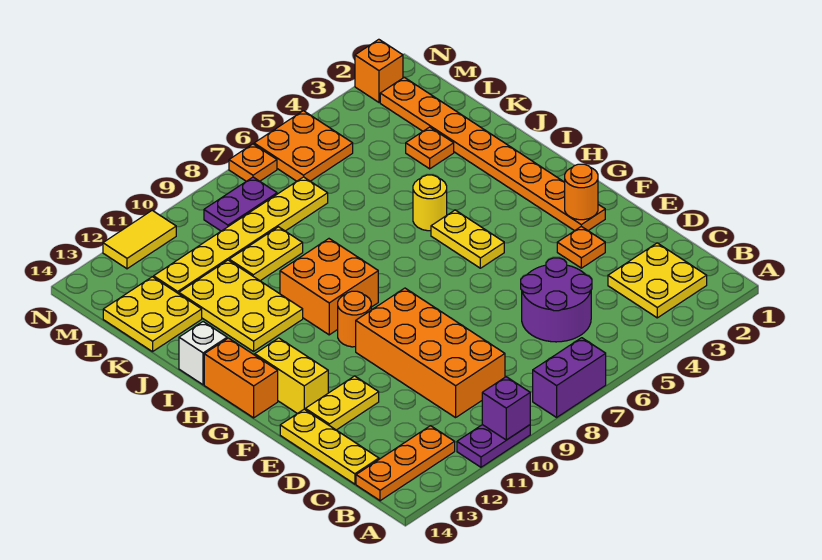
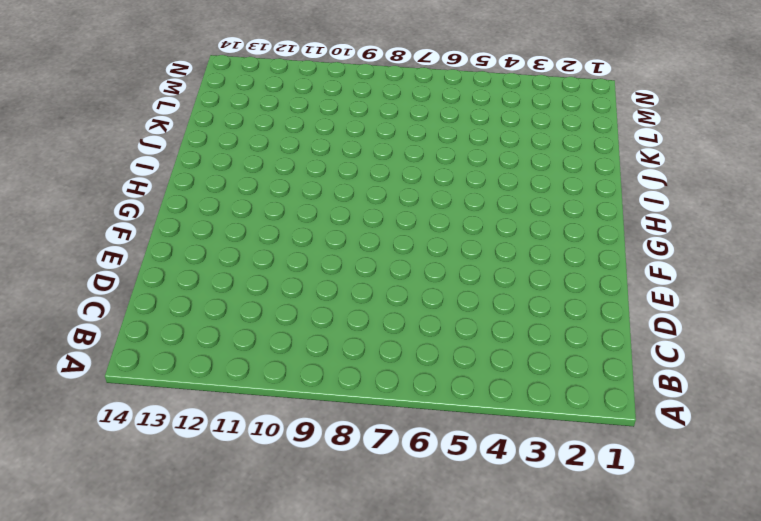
none -> purple 1x2 brick [533,338,606,417]
none -> purple 1x2 plate [457,425,530,467]
none -> yellow 2x2 plate [608,243,707,318]

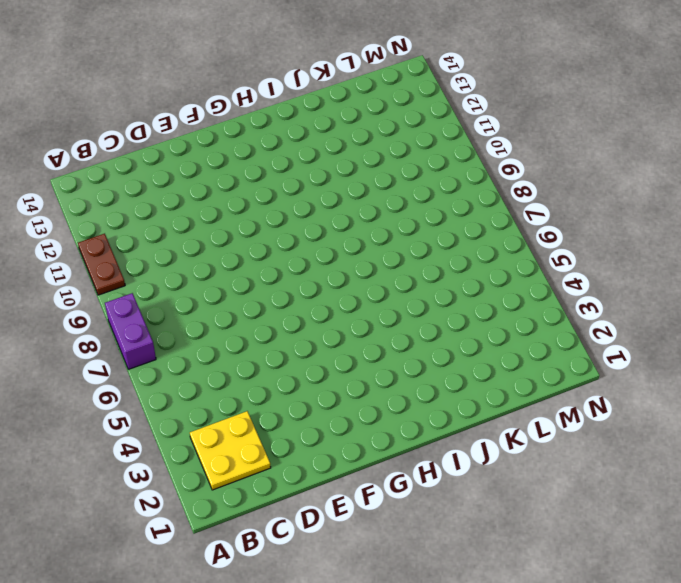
brown 1x2 plate [78,234,125,295] -> purple 1x2 plate [457,425,530,467]
none -> orange 1x3 plate [356,426,455,501]
none -> purple 2x2 round brick [521,258,592,342]
none -> orange 2x4 brick [356,288,505,418]

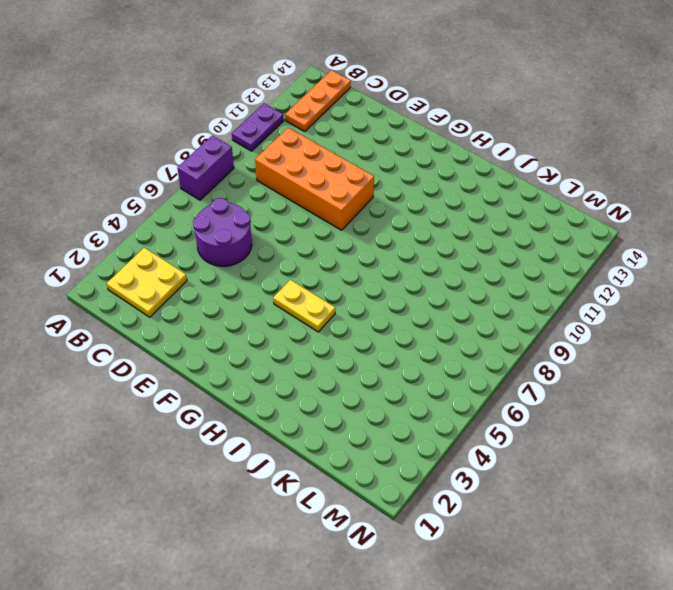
none -> yellow 1x3 plate [280,409,379,484]
none -> orange 1x1 plate [557,226,605,268]
none -> yellow 1x2 plate [305,376,379,430]

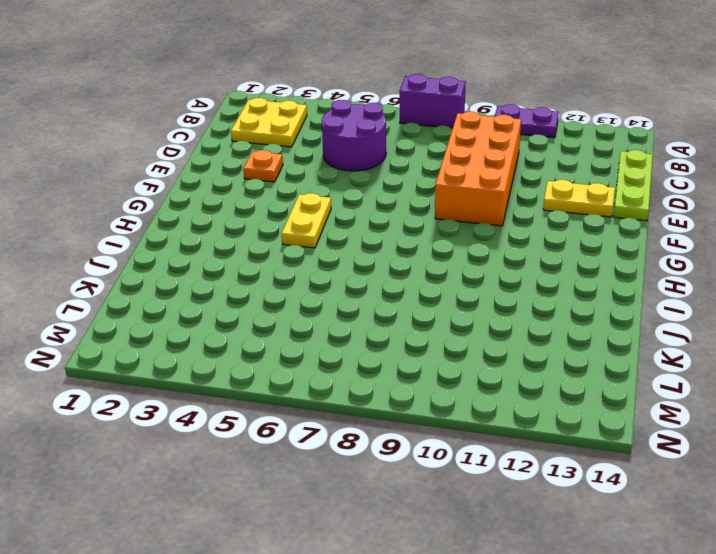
lime 1x3 plate [613,150,653,221] -> yellow 1x3 plate [280,409,379,484]
none -> orange 1x3 plate [356,426,455,501]
none -> orange 1x8 plate [380,77,605,231]
none -> yellow 1x2 brick [255,338,328,414]

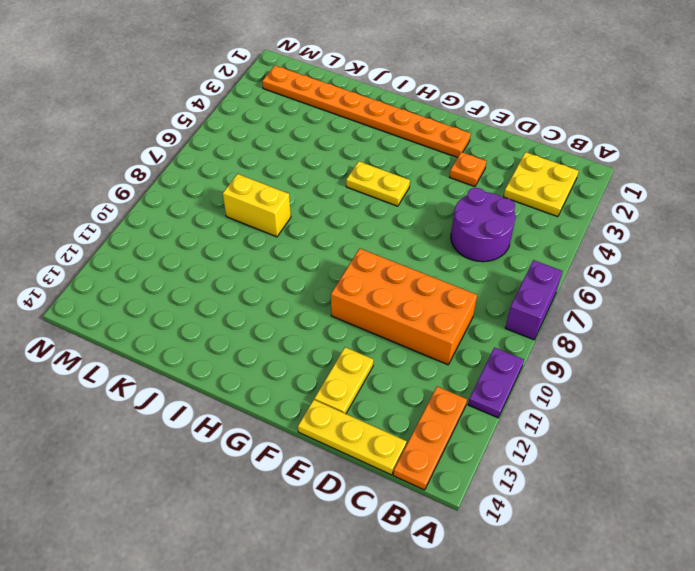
yellow 1x2 brick [223,174,291,237] -> yellow 1x2 brick moved to [255,338,328,414]
none -> orange 1x1 round brick [338,291,371,347]
none -> orange 1x2 brick [204,338,278,418]
none -> orange 2x2 brick [280,239,378,335]

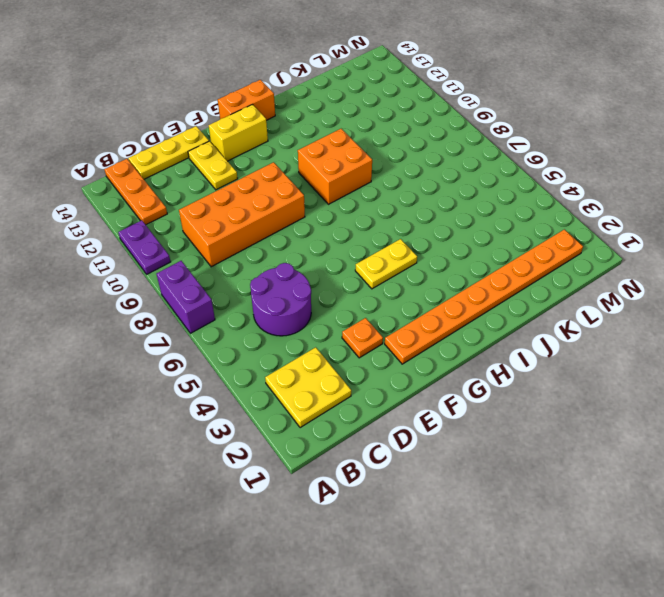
none -> orange 1x1 round brick [338,291,371,347]
none -> yellow 1x1 round brick [413,175,447,231]
none -> yellow 2x3 plate [179,260,303,351]

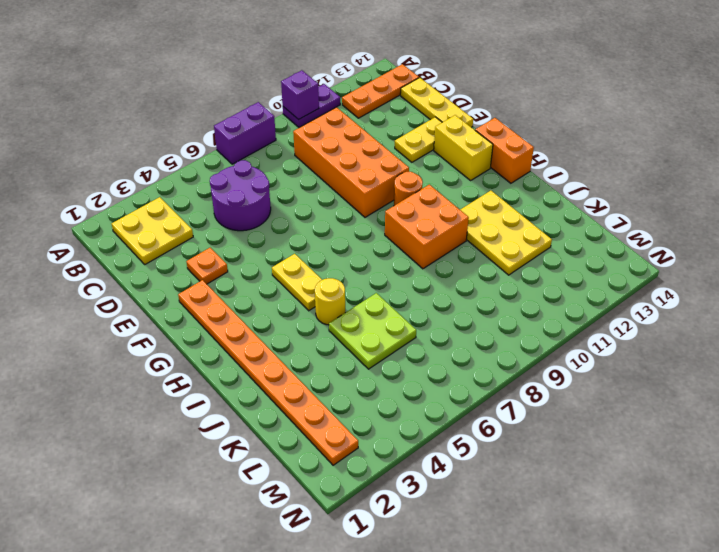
lime 2x2 plate [329,293,416,369] -> none
none -> white 1x1 brick [179,322,227,385]
none -> orange 1x1 plate [406,127,454,169]
none -> yellow 1x2 plate [229,227,303,281]

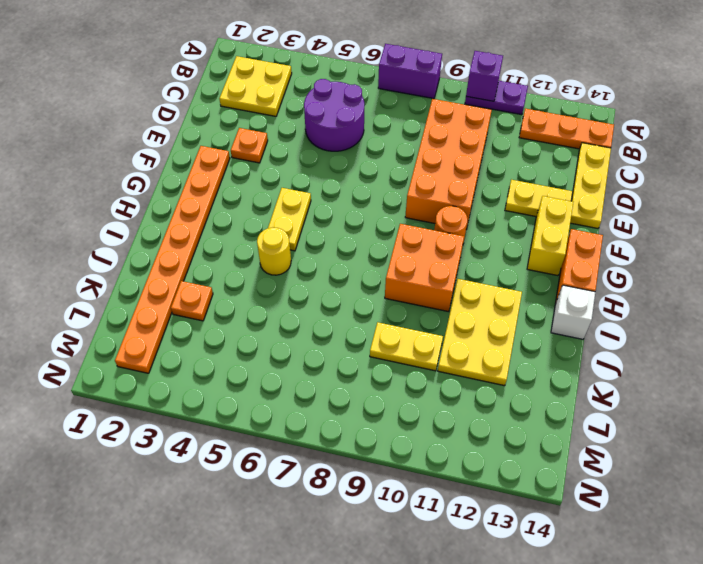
none -> yellow 2x2 plate [103,277,202,352]
none -> yellow 1x6 plate [154,177,328,294]
none -> orange 2x2 plate [254,111,353,181]

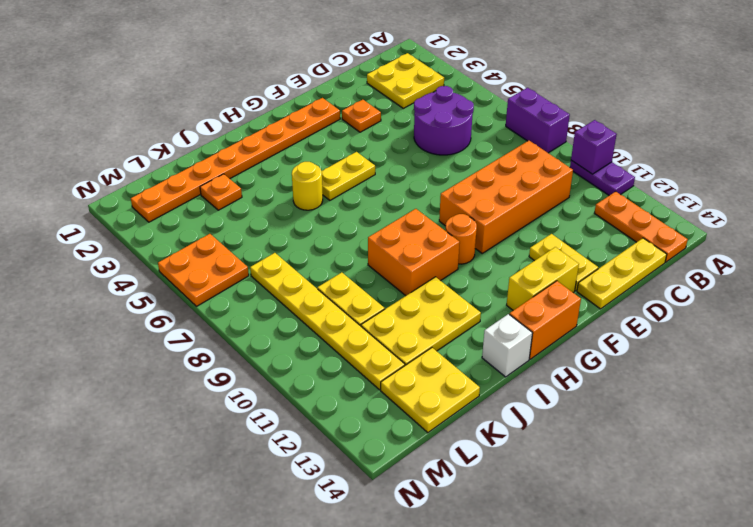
none -> purple 1x2 plate [204,177,277,231]
none -> orange 1x1 brick [355,39,403,102]
none -> orange 1x1 plate [229,144,277,181]

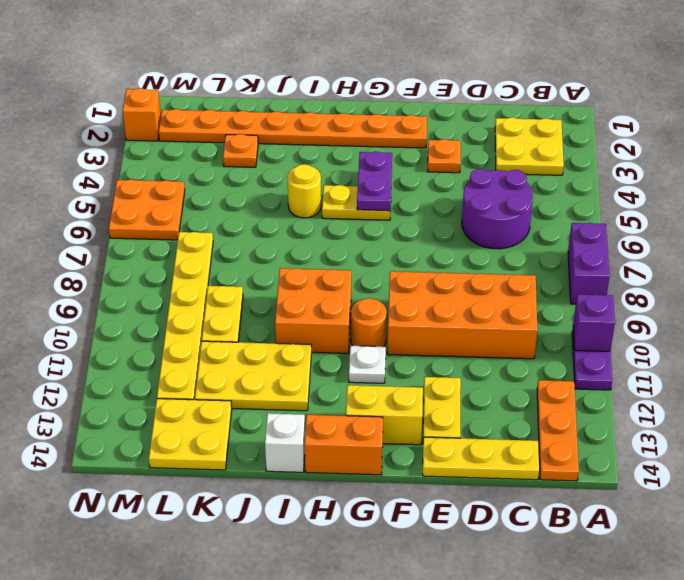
purple 1x2 plate [357,151,392,211] -> purple 1x2 plate moved to [204,177,277,231]
white 1x1 plate [349,346,386,383] -> none
none -> orange 1x1 plate [229,144,277,181]
none -> yellow 1x2 tile [103,210,176,269]
none -> orange 1x1 round brick [564,164,598,220]

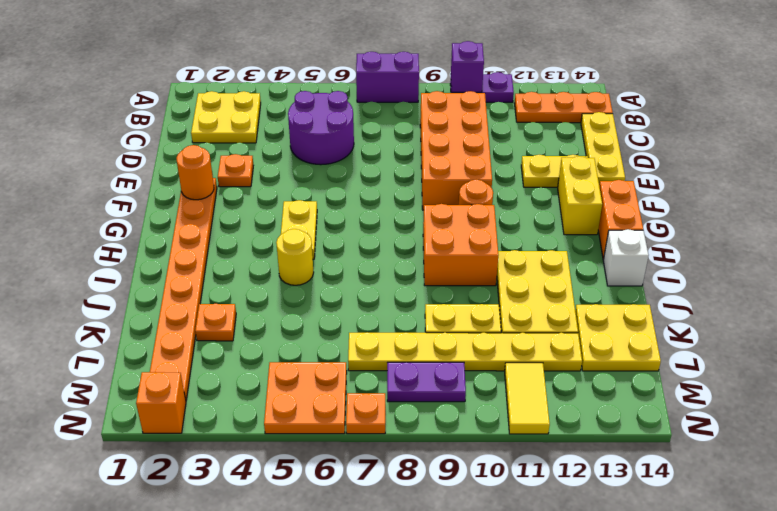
yellow 1x2 tile [505,363,550,434] -> yellow 1x2 tile turned to [103,210,176,269]

